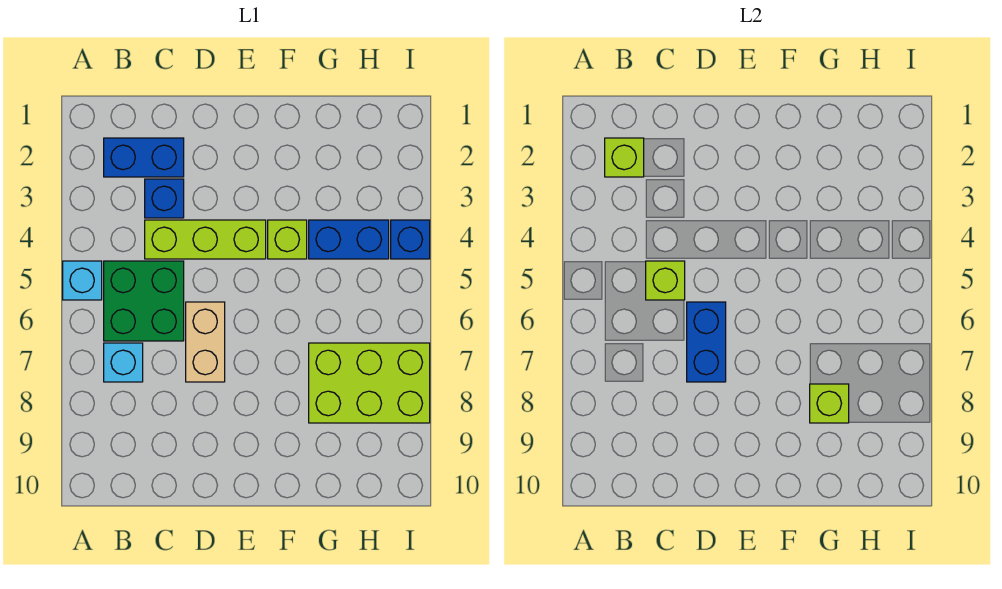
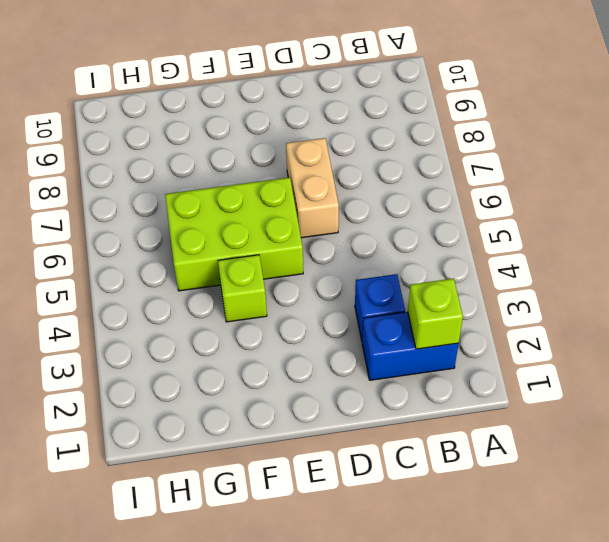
lime 2x3 brick [165,178,303,291] -> lime 2x3 brick moved to [309,343,430,423]
none -> cyan 1x1 brick [63,261,102,300]
none -> green 2x2 brick [104,261,184,341]
none -> cyan 1x1 brick [104,343,143,382]

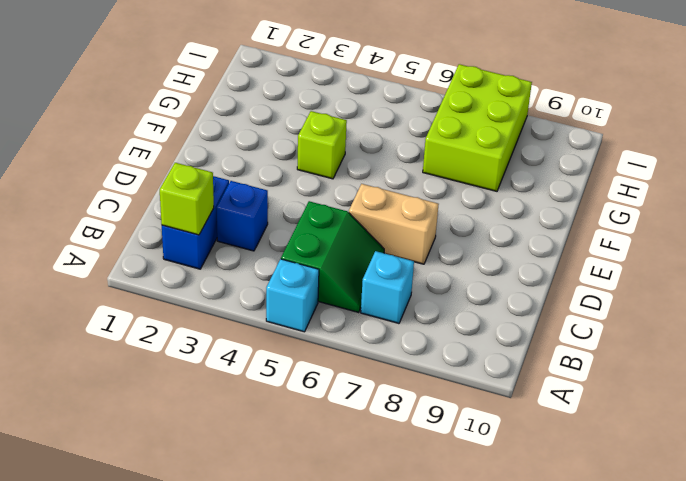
green 2x2 slope [281,201,384,312] -> green 2x2 brick [104,261,184,341]
none -> lime 1x3 brick [145,220,266,259]
none -> blue 1x2 brick [309,220,389,259]
none -> blue 1x1 brick [391,220,430,259]

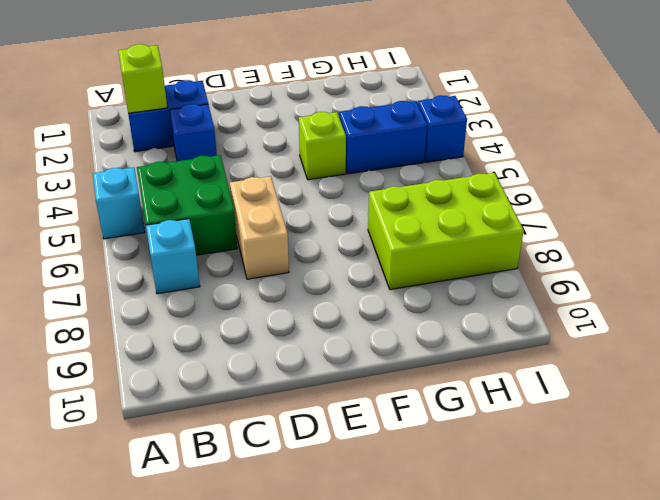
none -> lime 1x3 brick [145,220,266,259]
none -> lime 1x1 brick [646,261,685,300]
none -> blue 1x2 brick [687,302,726,382]

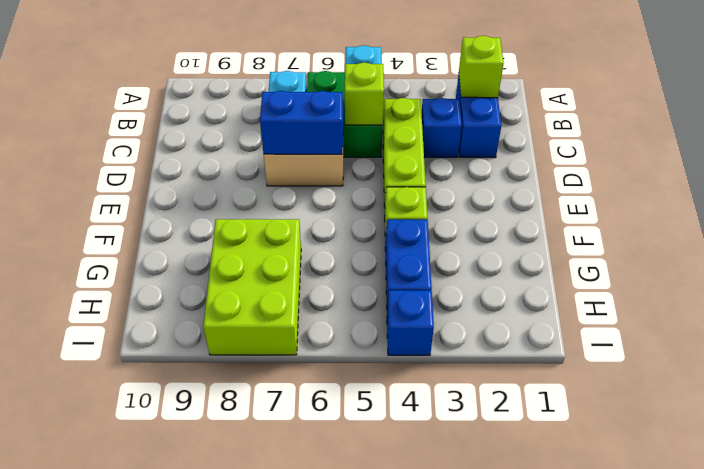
none -> lime 1x1 brick [810,384,849,423]

